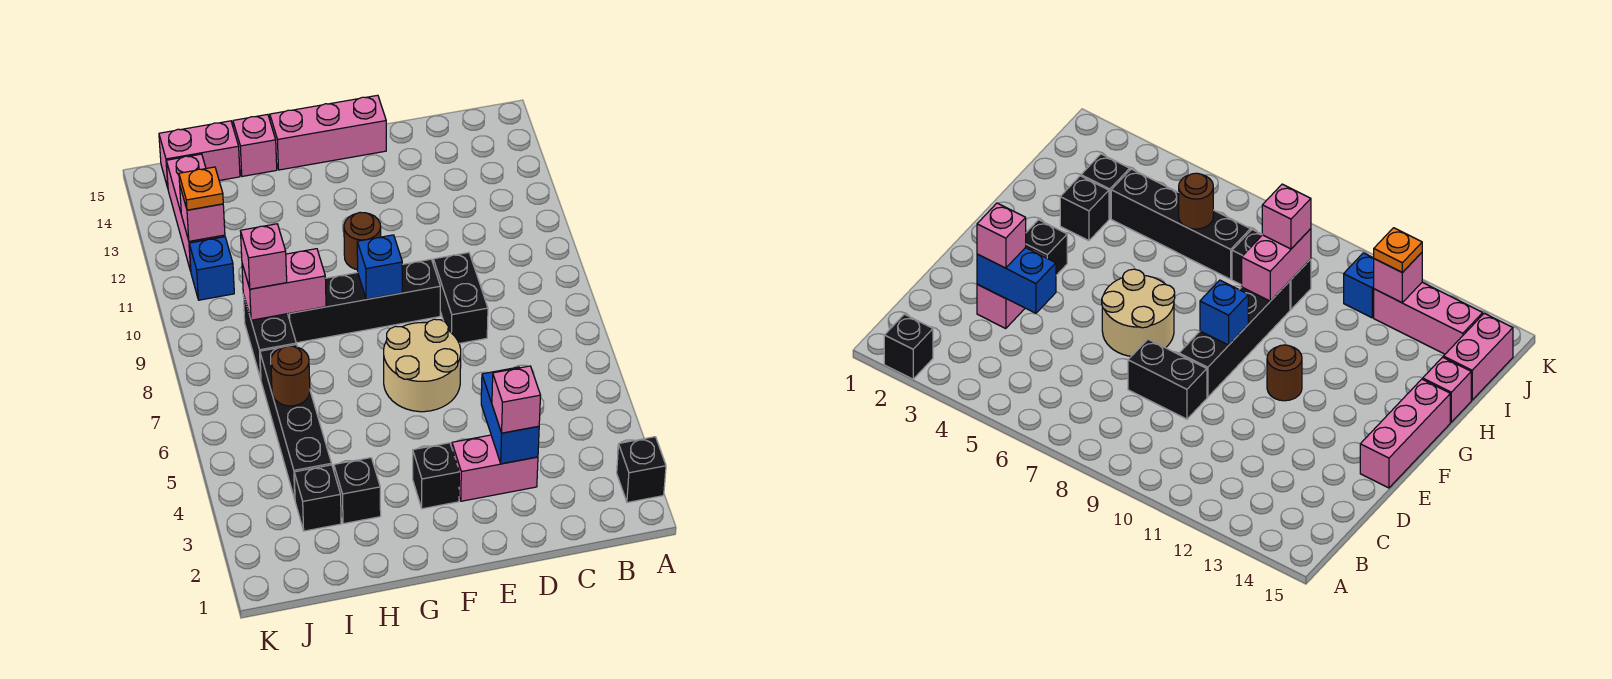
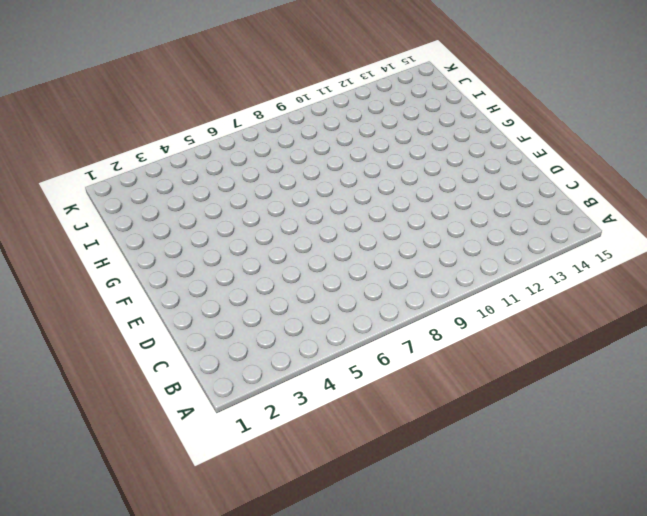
none -> black 1x1 brick [617,437,666,503]
none -> pink 1x2 brick [452,435,538,501]
none -> black 1x2 brick [433,253,488,343]

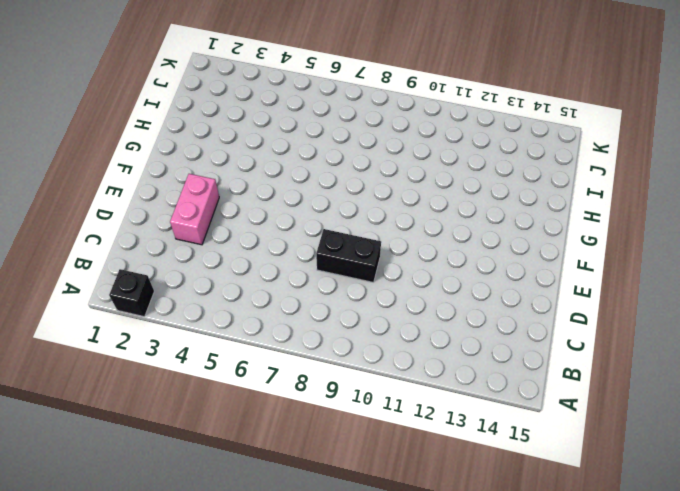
none -> tan 2x2 round brick [384,319,461,412]
none -> black 1x4 brick [288,259,440,343]
none -> pink 1x3 brick [270,95,386,170]

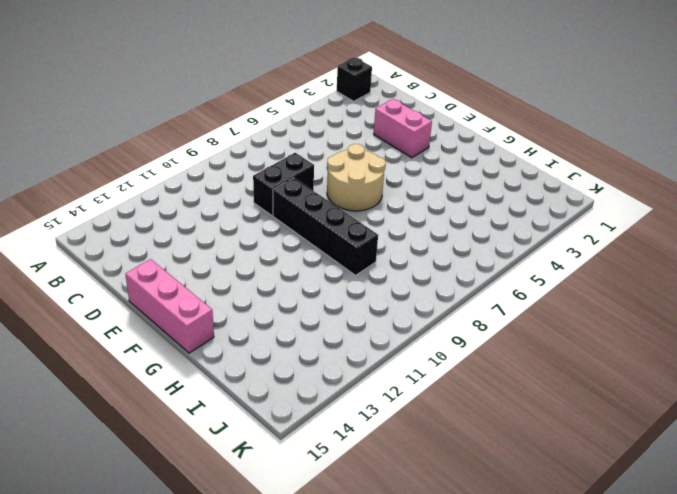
none -> black 1x1 brick [413,443,459,509]
none -> brown 1x1 round brick [344,212,381,270]
none -> black 1x1 brick [334,458,381,524]

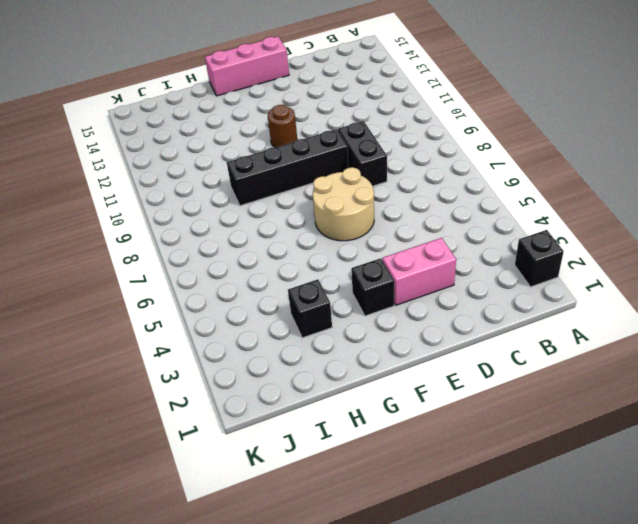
none -> pink 1x1 brick [233,114,277,176]
none -> black 1x1 brick [294,465,341,531]
none -> black 1x4 brick [260,345,332,499]

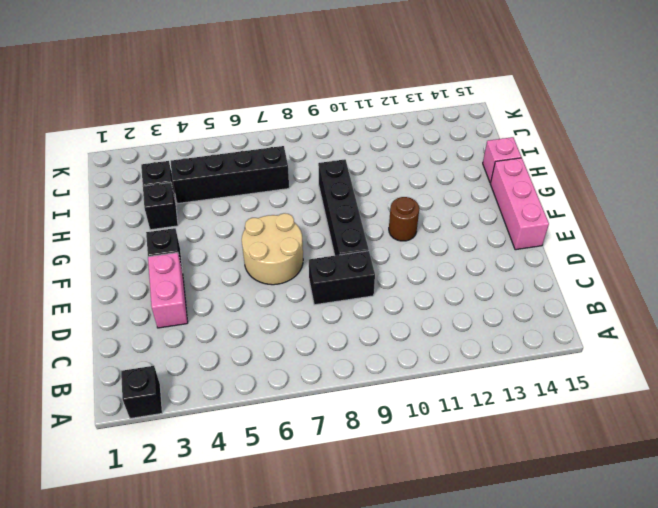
none -> black 1x2 brick [243,294,296,379]
none -> pink 1x2 brick [159,121,240,188]
none -> blue 1x1 brick [189,237,234,300]

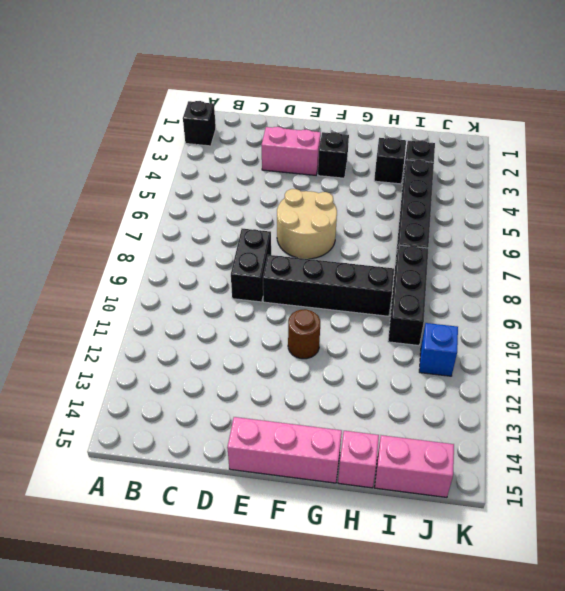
black 1x3 brick [388,245,429,346] -> black 1x2 brick [243,294,296,379]
none -> pink 1x3 brick [166,154,225,271]
none -> blue 1x2 brick [481,367,539,464]
none -> blue 1x1 brick [357,235,402,299]

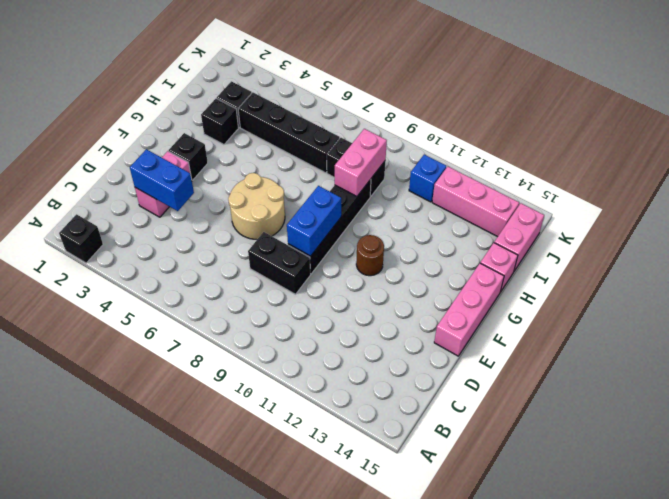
blue 1x2 brick [287,186,341,256] -> blue 1x1 brick [357,235,402,299]
none -> brown 1x1 round brick [271,346,310,406]
none -> pink 1x1 brick [180,187,225,241]
none -> pink 1x1 brick [492,366,541,433]

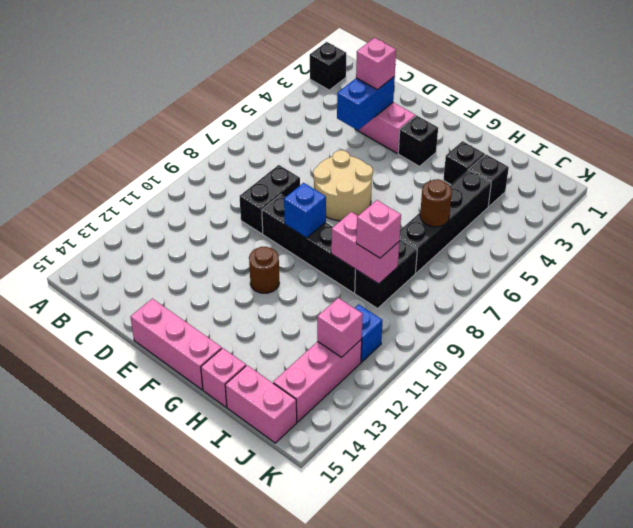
none -> orange 1x1 plate [179,167,223,210]

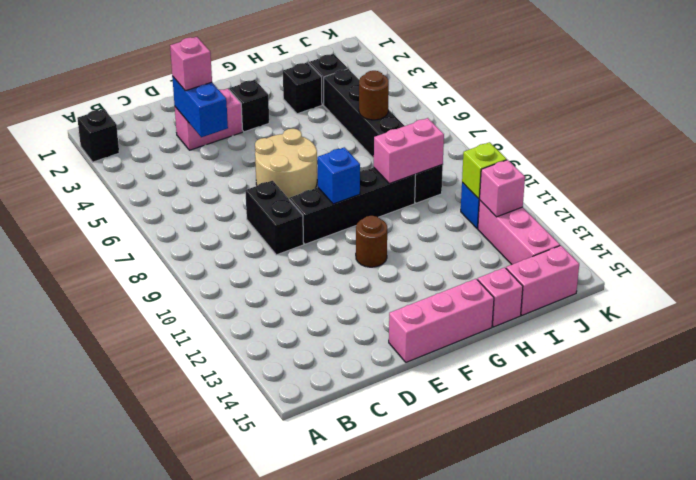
lime 1x1 brick [462,142,507,199] -> none
none -> pink 1x1 brick [241,224,287,289]
none -> orange 1x1 plate [179,167,223,210]

